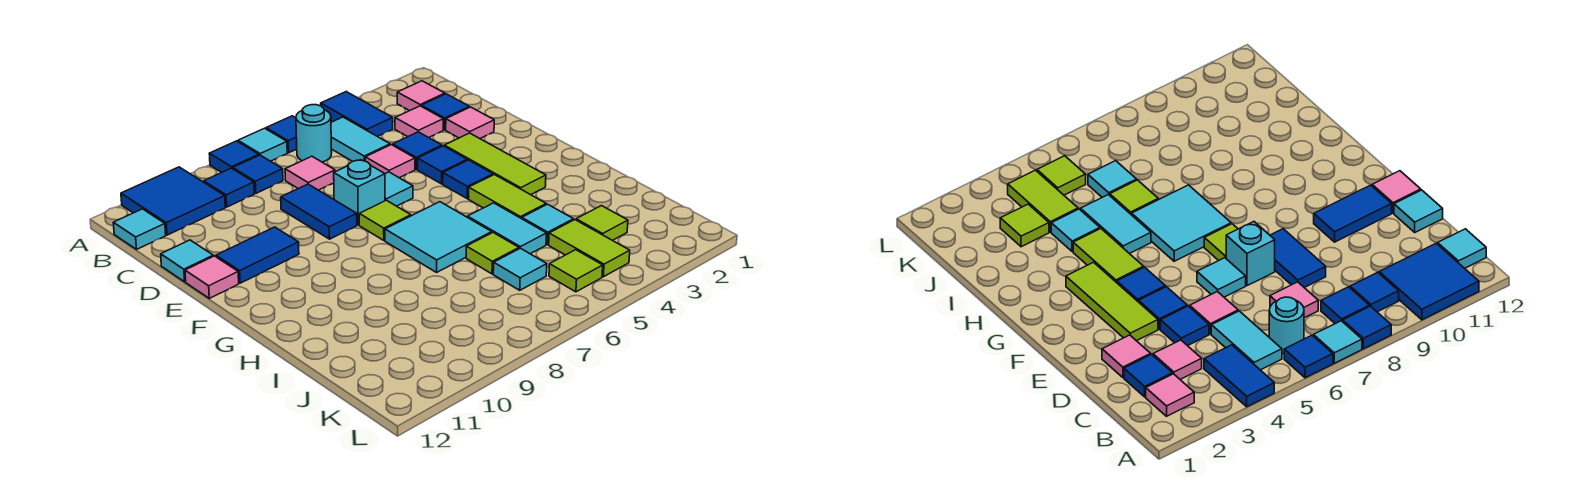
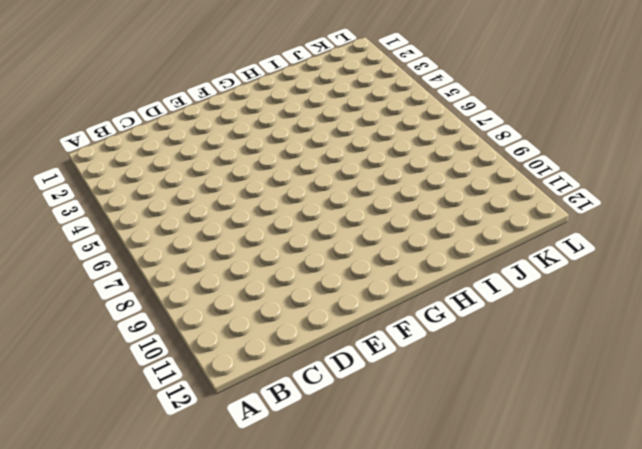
none -> blue 1x2 tile [321,92,393,137]
none -> blue 1x1 tile [266,116,297,153]
none -> cyan 1x1 tile [238,128,287,161]
none -> blue 1x1 tile [209,141,259,172]

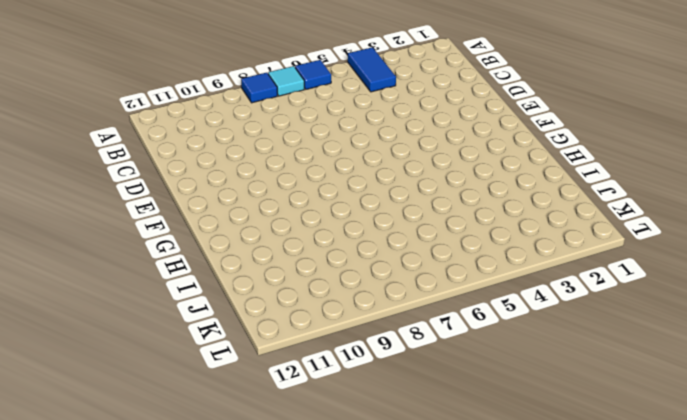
none -> blue 2x2 tile [121,167,225,235]
none -> pink 1x1 tile [397,81,445,111]
none -> cyan 1x2 tile [331,117,390,162]
none -> cyan 1x1 round brick [296,105,332,162]

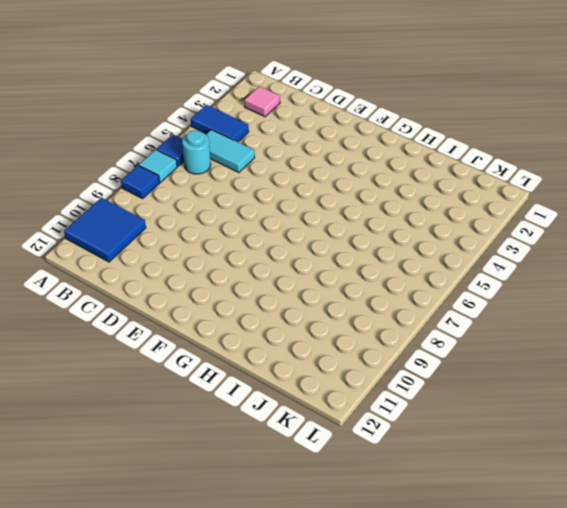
none -> blue 1x1 tile [233,155,283,193]
none -> blue 1x1 tile [204,168,254,207]
none -> cyan 1x1 tile [113,209,166,249]
none -> blue 1x1 tile [421,94,469,130]

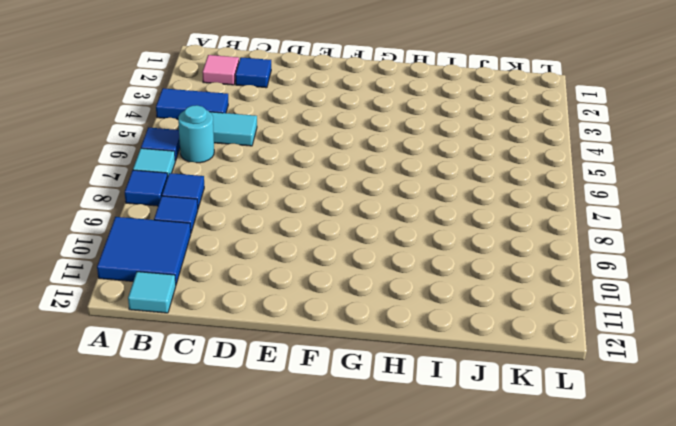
none -> pink 1x1 tile [395,106,443,138]
none -> pink 1x1 tile [285,156,335,190]
none -> pink 1x1 tile [446,107,494,138]
none -> blue 1x1 tile [393,132,442,169]

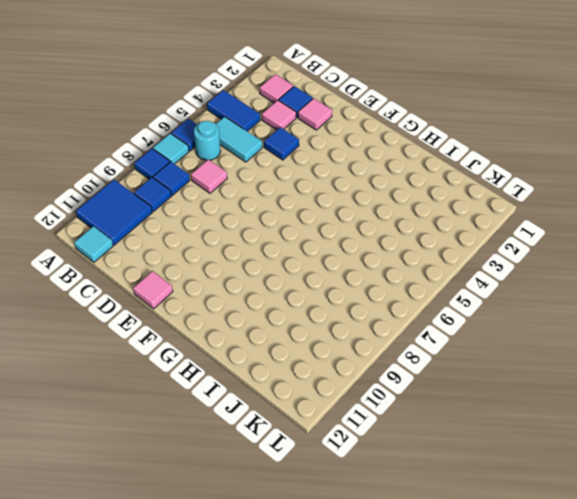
none -> pink 1x1 tile [365,145,415,178]
none -> blue 1x2 tile [281,184,357,239]
none -> cyan 1x1 tile [161,240,213,282]
none -> lime 1x3 tile [444,133,546,195]

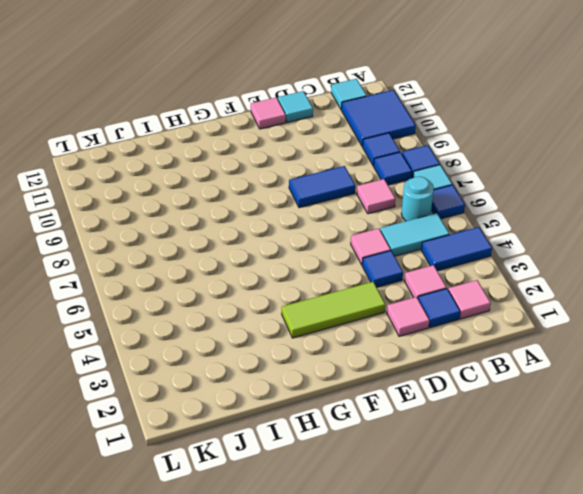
none -> blue 1x1 tile [417,146,467,184]
none -> cyan 1x1 tile [385,172,413,206]
none -> cyan 1x1 brick [334,160,385,225]
none -> blue 1x2 tile [216,227,299,283]

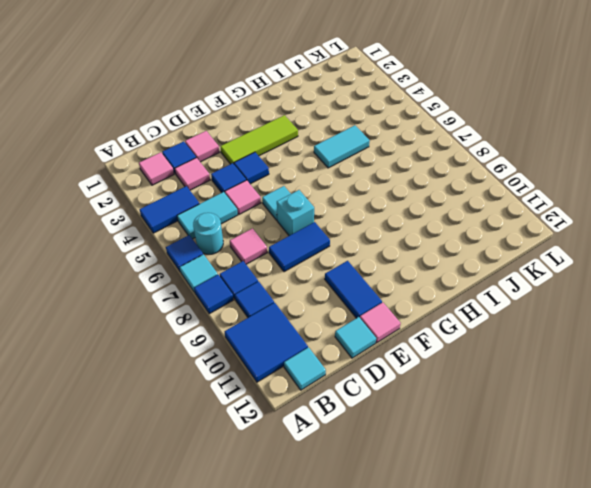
none -> blue 1x1 tile [443,160,493,199]
none -> lime 1x1 tile [359,200,411,240]
none -> lime 1x2 tile [468,175,546,219]
none -> cyan 2x2 tile [385,202,492,272]

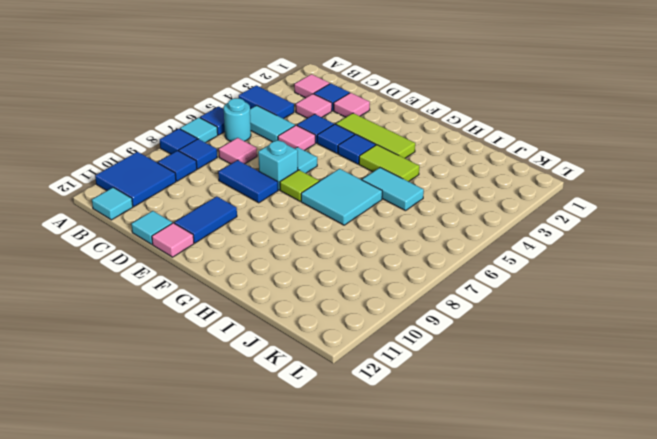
none -> cyan 1x1 tile [522,204,574,245]
none -> lime 1x1 tile [466,233,519,274]
none -> lime 1x1 tile [576,206,628,240]
none -> lime 1x2 tile [549,220,630,277]

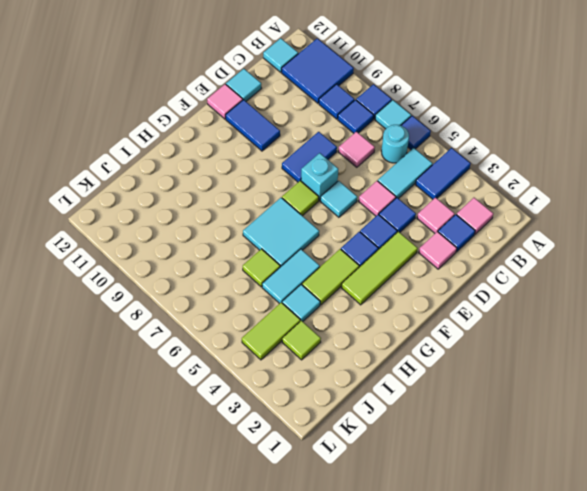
none -> cyan 1x1 tile [493,248,547,290]
none -> lime 1x1 tile [549,250,603,292]

